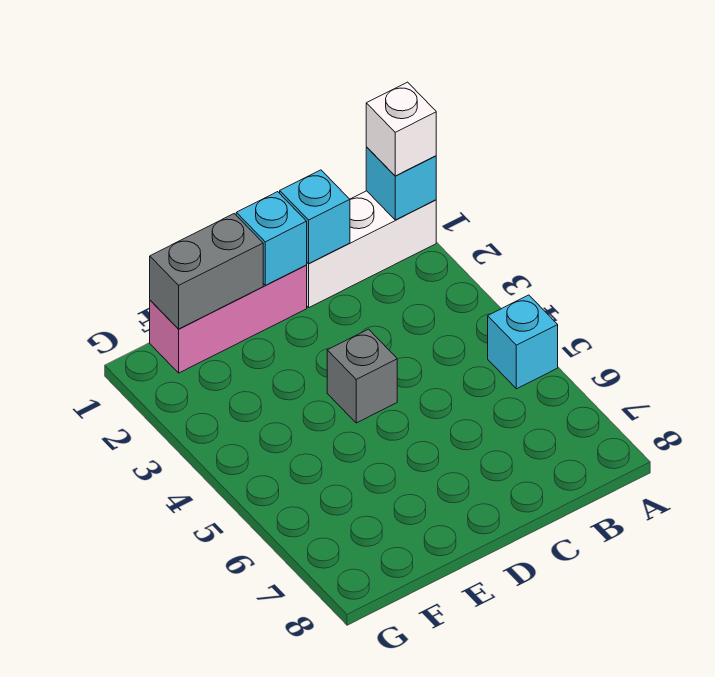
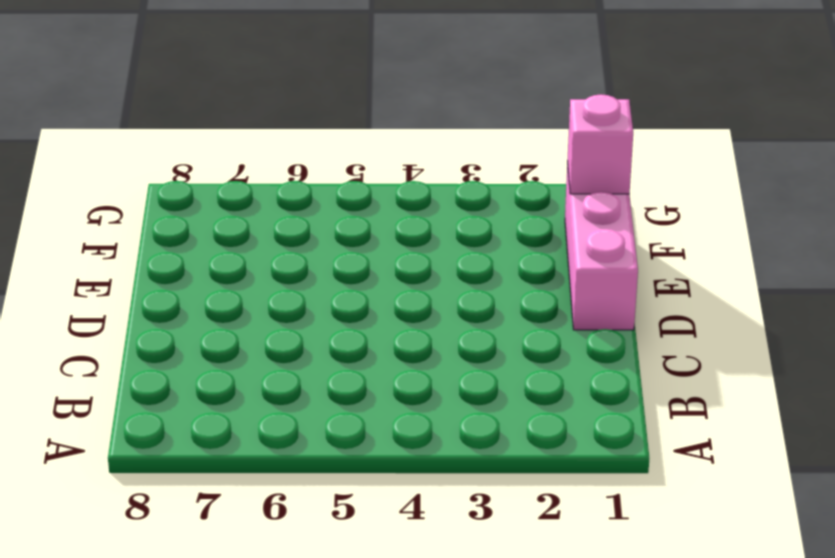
pink 1x1 brick [567,94,633,194] -> grey 1x2 brick [150,214,263,329]
none -> white 1x3 brick [307,191,436,307]
none -> cyan 1x1 brick [488,295,558,389]

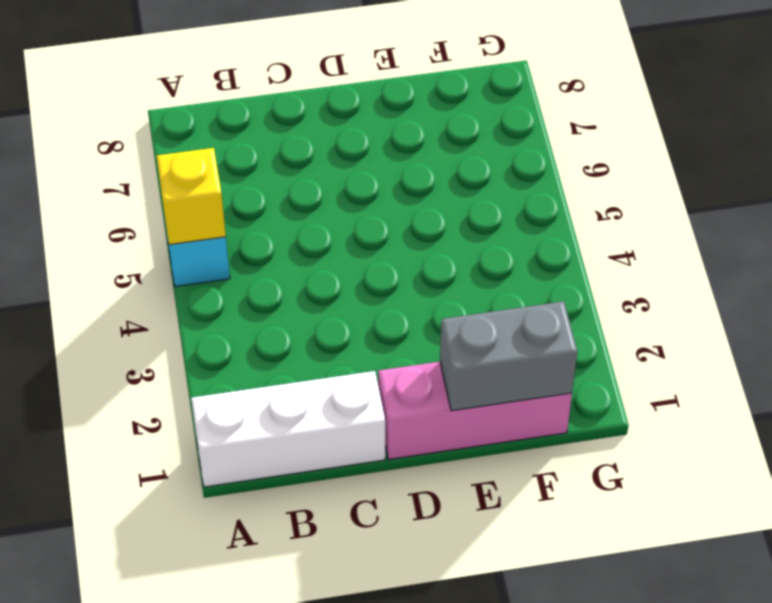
yellow 1x1 brick [156,148,226,245] -> none
none -> grey 1x1 brick [327,329,397,423]
none -> cyan 1x1 brick [366,147,436,220]

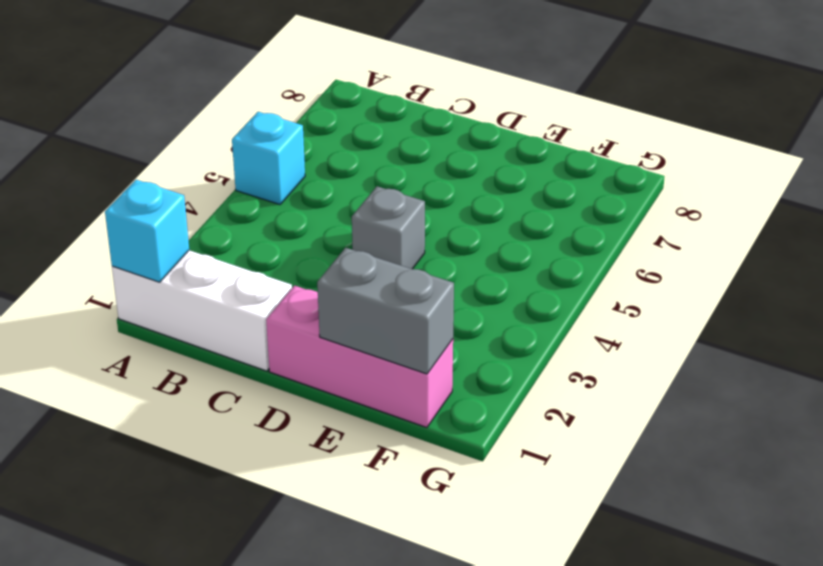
none -> cyan 1x1 brick [280,170,350,264]
none -> cyan 1x1 brick [236,192,307,286]

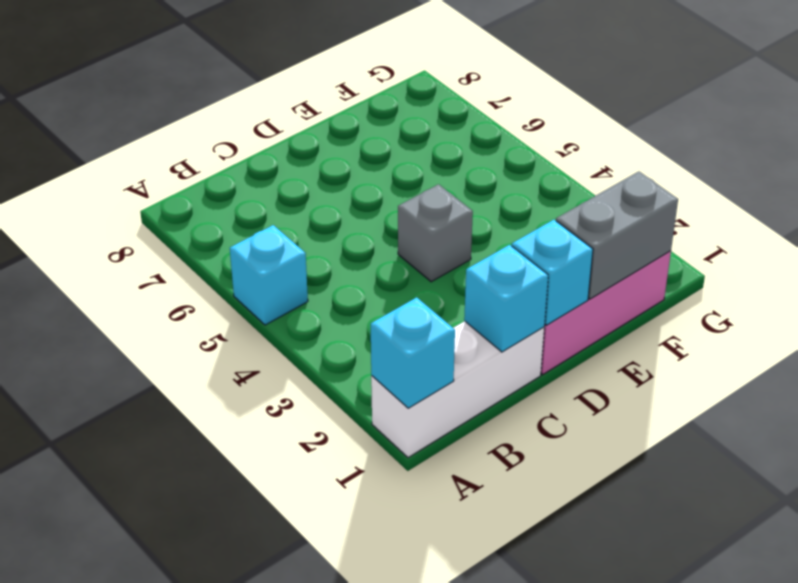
none -> white 1x1 brick [366,82,436,176]

